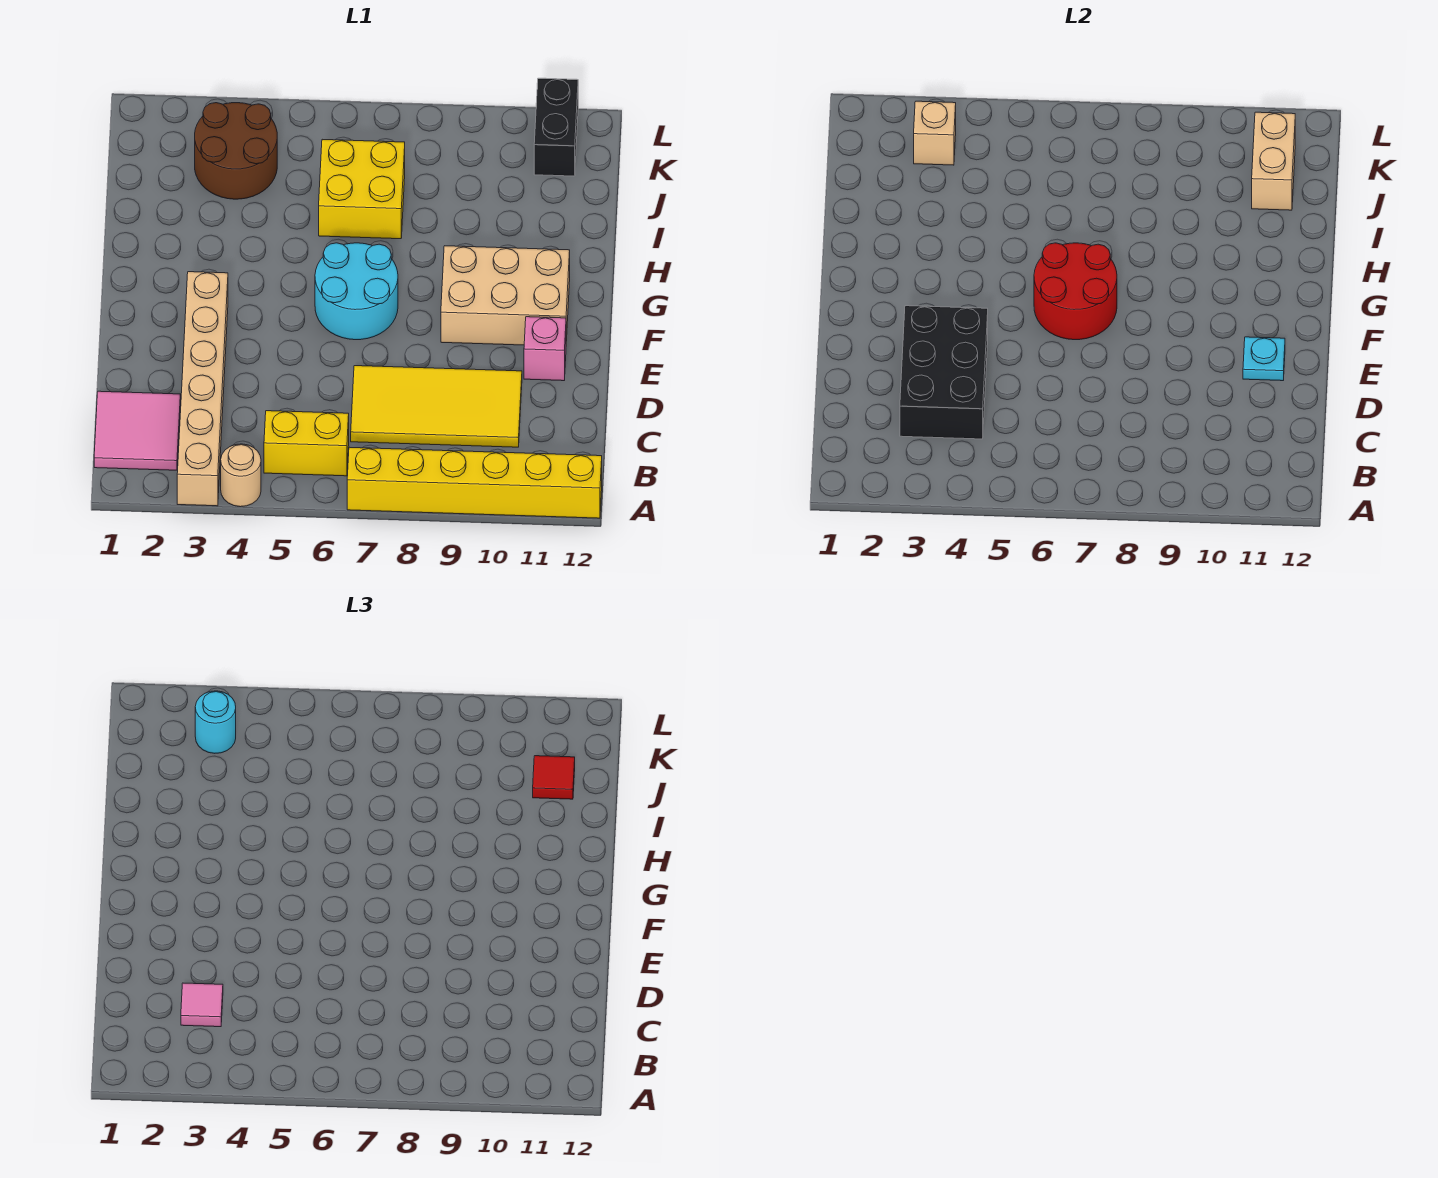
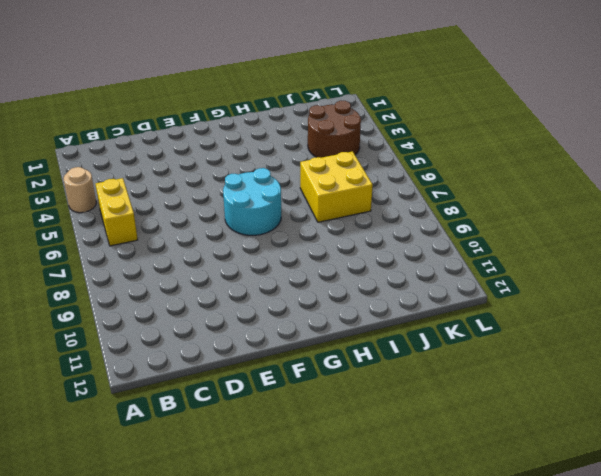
none -> tan 1x6 brick [177,272,228,506]
none -> yellow 1x6 brick [347,447,602,518]
none -> pink 2x2 tile [94,391,180,470]

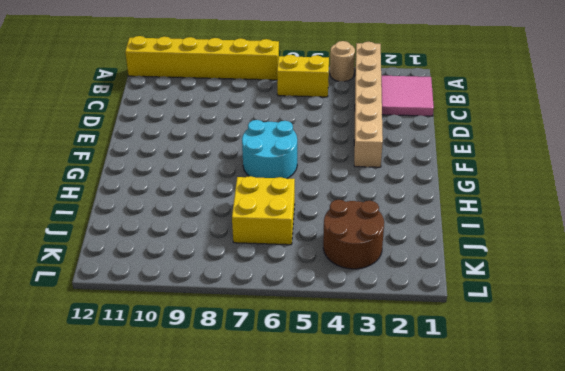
none -> yellow 2x4 tile [351,366,522,447]
none -> pink 1x1 brick [524,317,566,381]
none -> tan 2x3 brick [441,246,570,345]

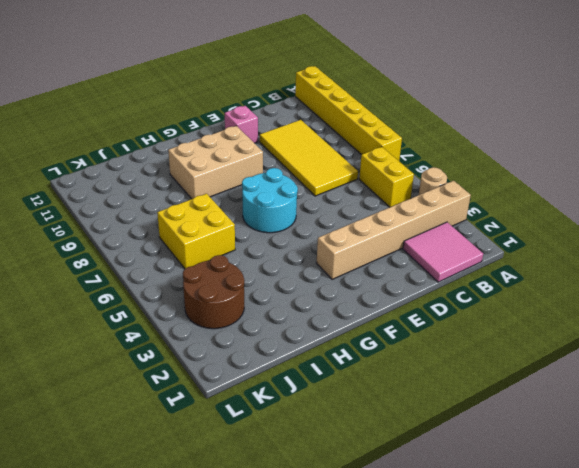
tan 2x3 brick [168,126,263,199] -> tan 2x3 brick turned to [441,246,570,345]
none -> black 1x2 brick [534,78,578,176]
none -> black 2x3 brick [900,306,988,439]
none -> cyan 1x1 plate [1243,337,1285,381]

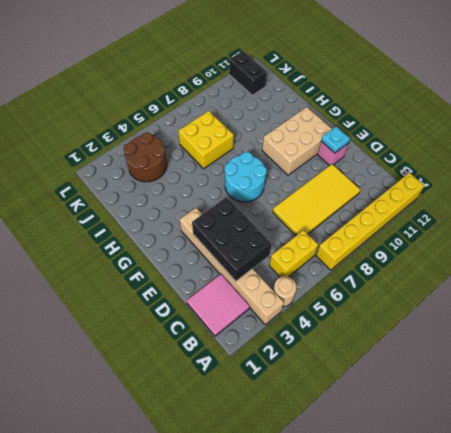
none -> red 2x2 round brick [1034,243,1117,340]
none -> tan 1x2 brick [1252,112,1295,210]
none -> tan 1x1 brick [914,101,956,165]

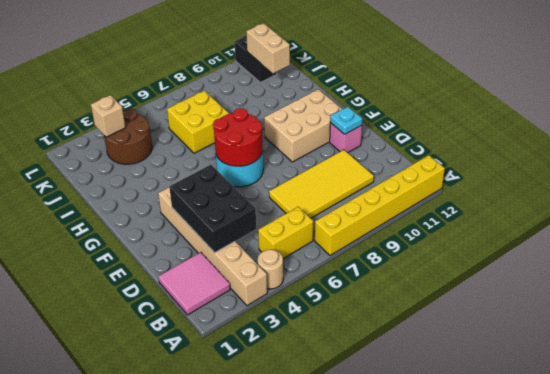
none -> pink 1x1 tile [181,983,223,1027]
none -> red 1x1 tile [533,756,575,799]
none -> cyan 1x1 round brick [195,691,236,753]

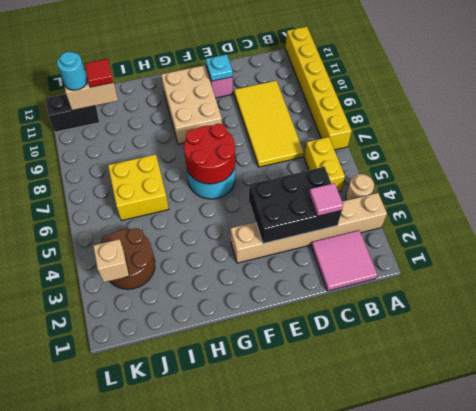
cyan 1x1 round brick [57,52,87,90] -> cyan 1x1 round brick moved to [195,691,236,753]

